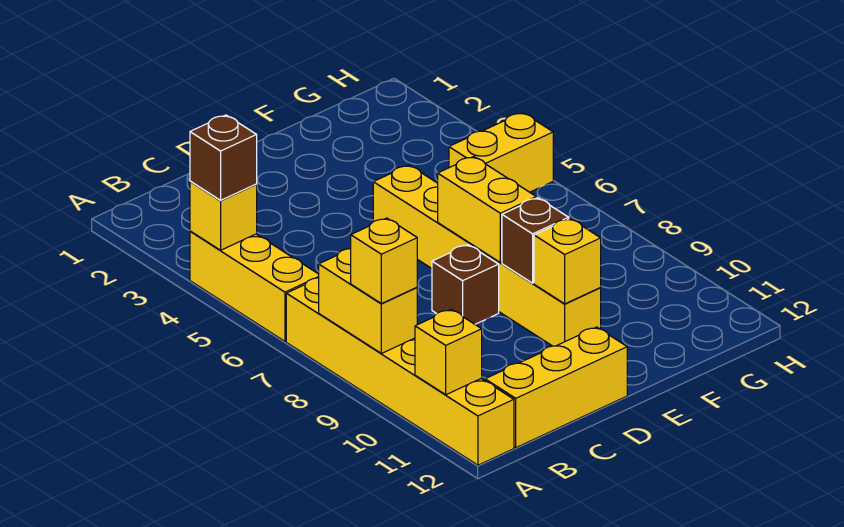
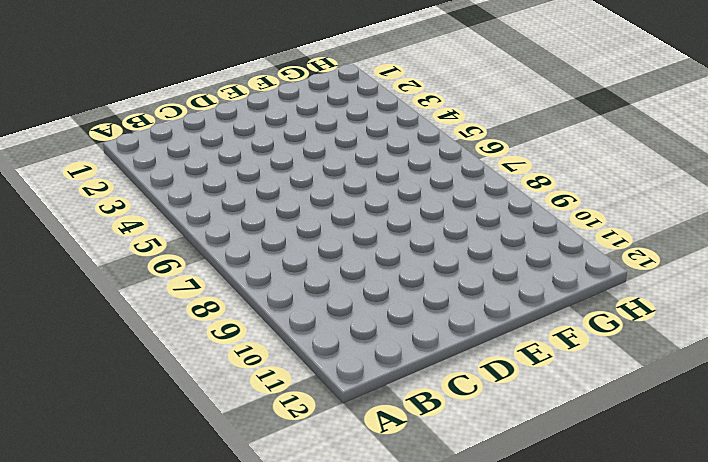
none -> yellow 1x3 brick [190,231,319,341]
none -> yellow 1x6 brick [286,278,514,465]
none -> yellow 1x3 brick [485,327,627,448]

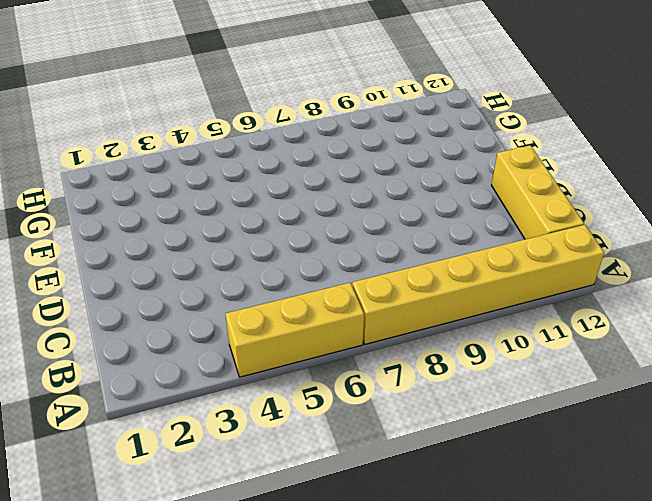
none -> brown 1x1 brick [432,245,499,324]
none -> yellow 1x6 brick [373,165,601,346]
none -> yellow 1x2 brick [449,112,553,192]

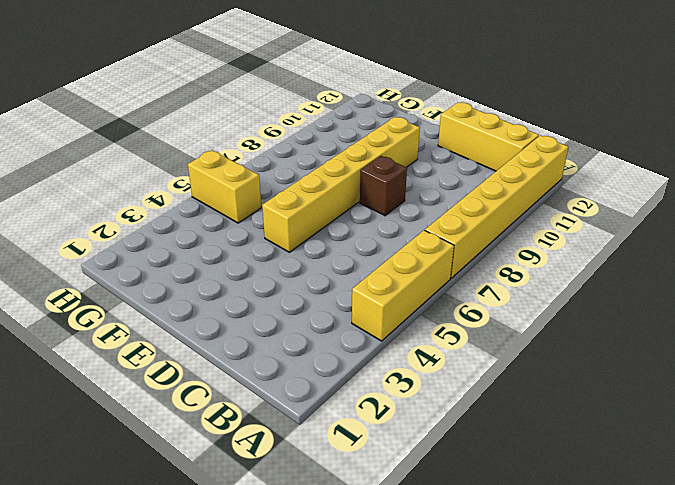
none -> yellow 1x1 brick [190,181,257,250]
none -> yellow 1x2 brick [319,249,417,353]
none -> yellow 1x1 brick [415,309,482,395]

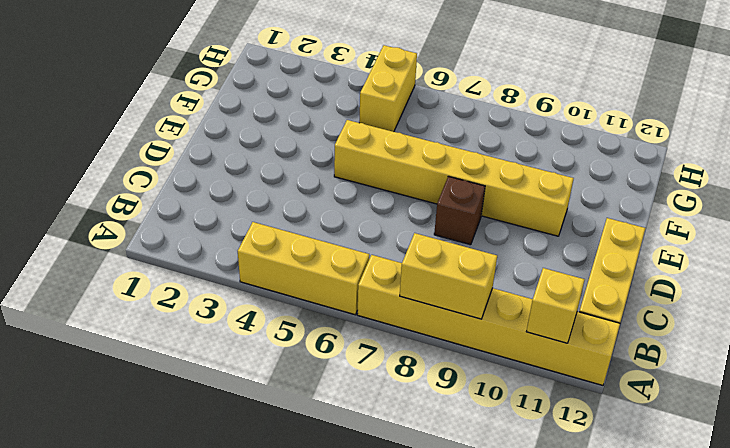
none -> yellow 1x1 brick [190,181,257,250]
none -> yellow 1x2 brick [438,157,536,263]
none -> brown 1x1 brick [502,198,569,283]

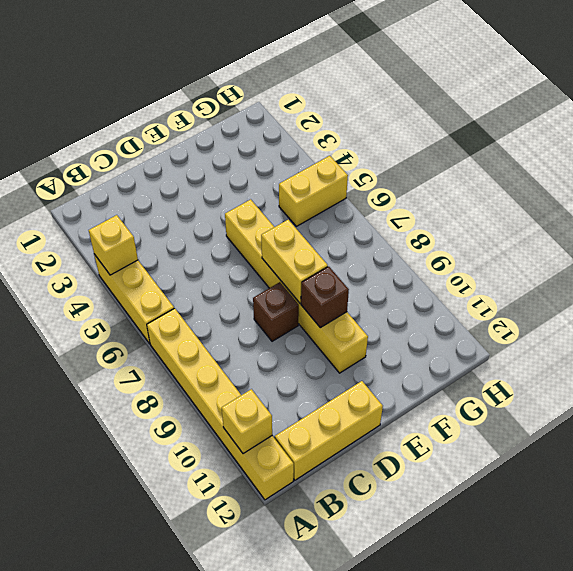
none -> yellow 1x2 brick [319,249,417,353]
none -> yellow 1x1 brick [534,218,601,304]
none -> brown 1x1 brick [190,115,257,200]

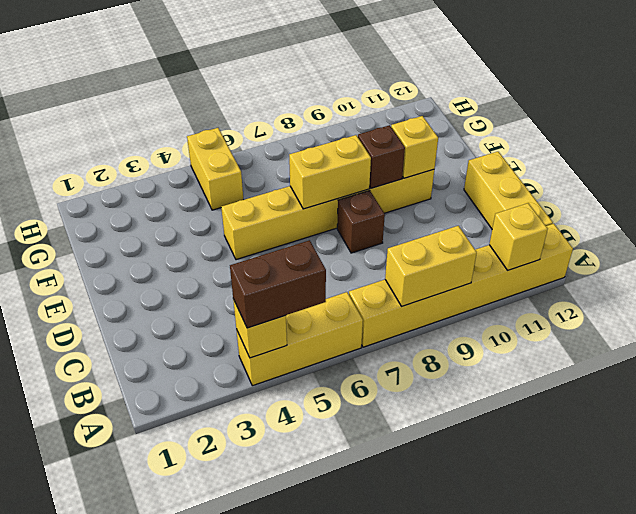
brown 1x2 brick [230,240,326,328] -> brown 1x1 brick [190,115,257,200]
none -> yellow 1x1 brick [351,218,417,304]

